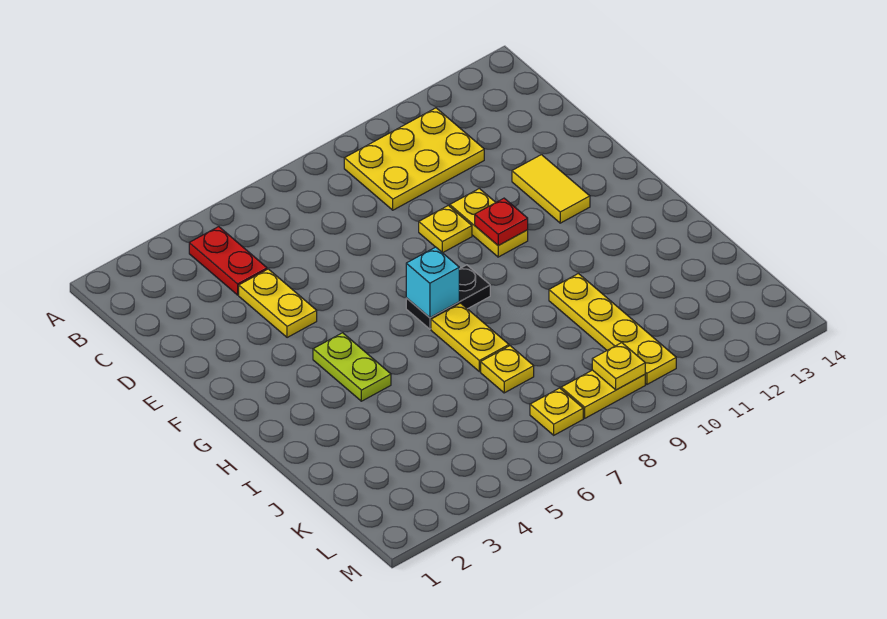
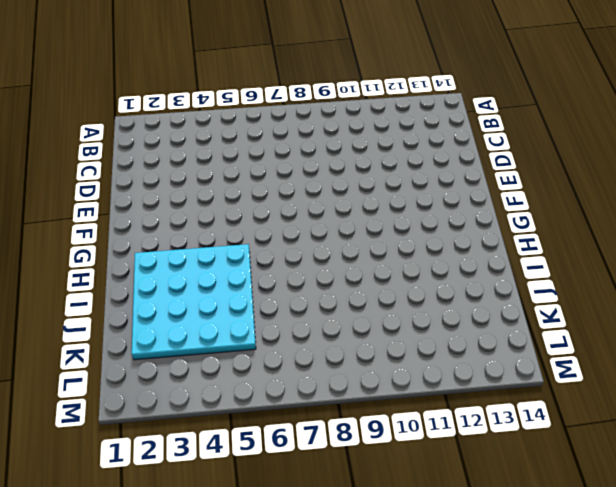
cyan 4x4 plate [132,244,256,360] -> lime 1x2 plate [313,333,391,401]
none -> red 1x2 plate [189,227,267,295]
none -> yellow 2x3 plate [344,108,484,210]
none -> yellow 1x2 plate [239,269,317,338]

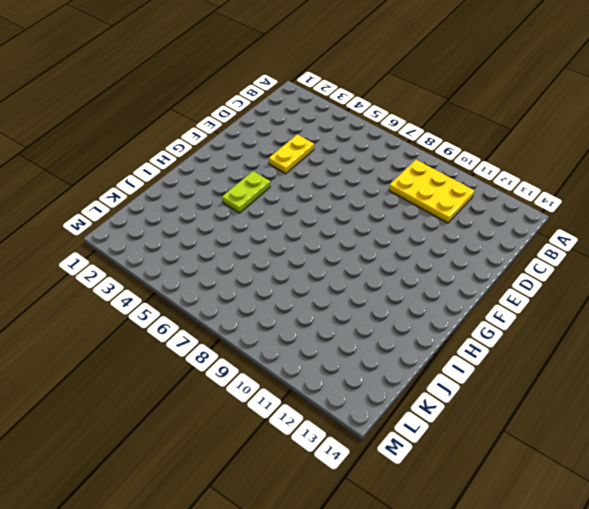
none -> red 1x2 plate [189,227,267,295]
none -> yellow 1x1 plate [419,205,472,253]
none -> yellow 1x2 plate [450,189,528,257]

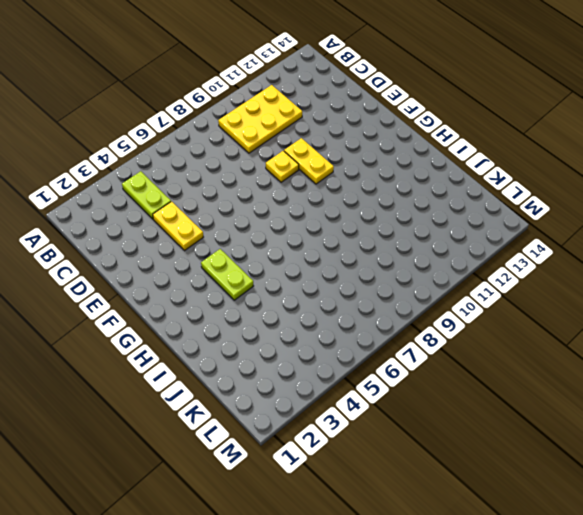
lime 1x2 plate [122,171,171,219] -> red 1x2 plate [189,227,267,295]
none -> yellow 1x2 tile [512,155,590,223]
none -> black 1x2 plate [406,265,490,329]
none -> yellow 1x2 plate [431,303,509,372]

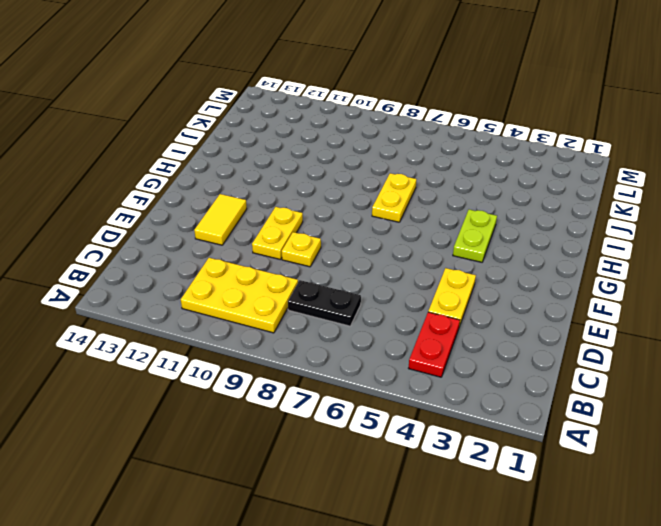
black 1x2 plate [288,280,361,326] -> black 1x2 plate moved to [406,265,490,329]
none -> yellow 1x4 plate [549,274,676,384]
none -> yellow 1x1 plate [481,346,534,393]
none -> yellow 1x1 plate [530,388,583,435]

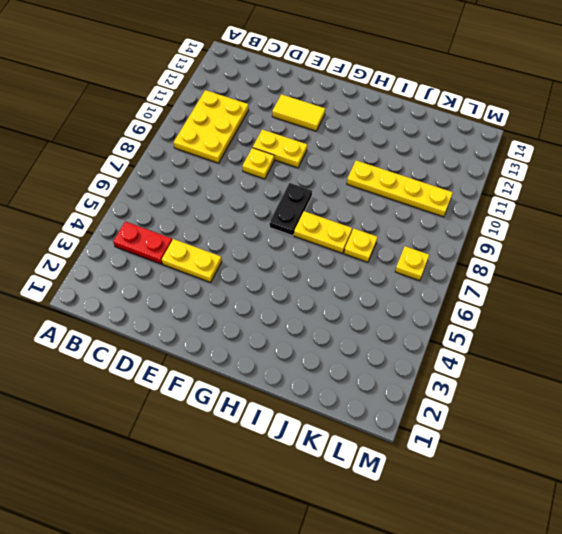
none -> lime 1x2 plate [313,333,391,401]
none -> yellow 1x2 plate [561,370,645,418]
none -> red 1x1 plate [475,198,528,246]

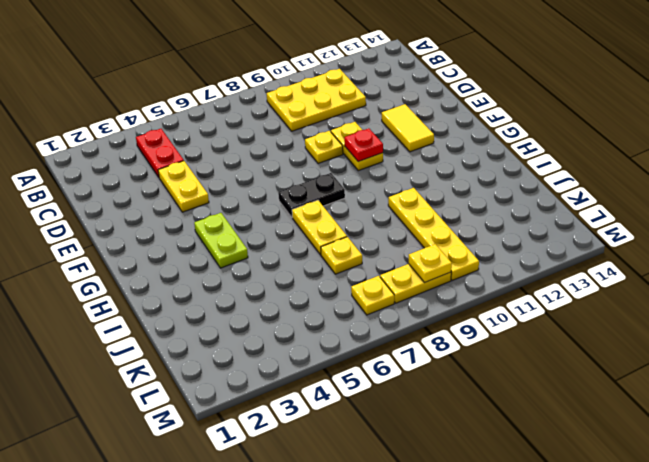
none -> cyan 1x1 brick [406,247,459,318]

